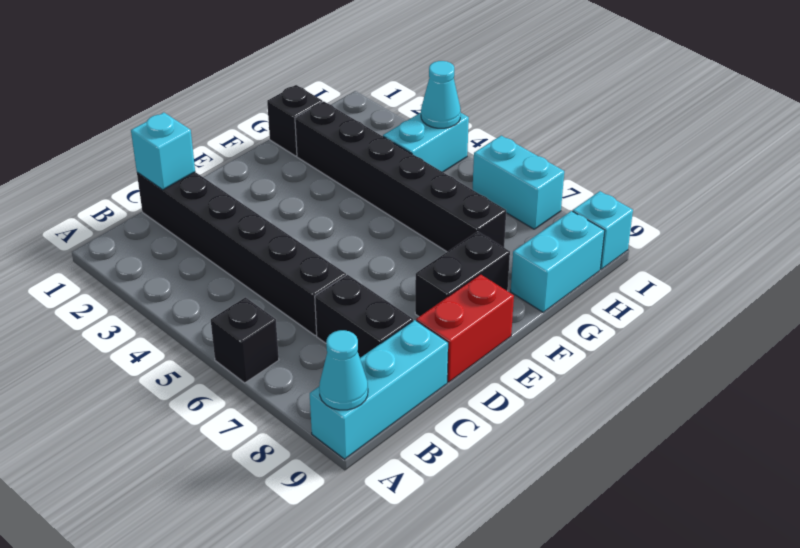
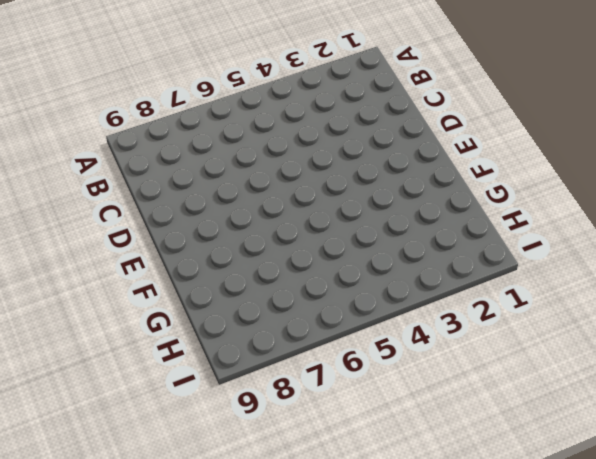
none -> black 1x1 brick [211,297,279,383]
none -> cyan 1x3 brick [310,320,448,459]
none -> black 1x6 brick [137,172,346,335]

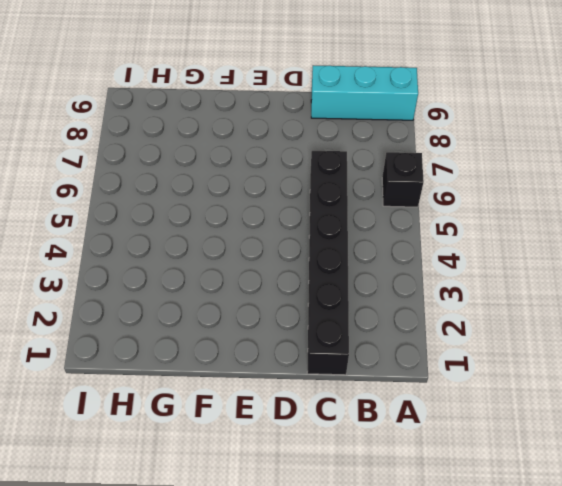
none -> black 1x2 brick [315,275,413,358]
none -> red 1x2 brick [416,274,514,382]
none -> black 1x2 brick [415,232,510,317]

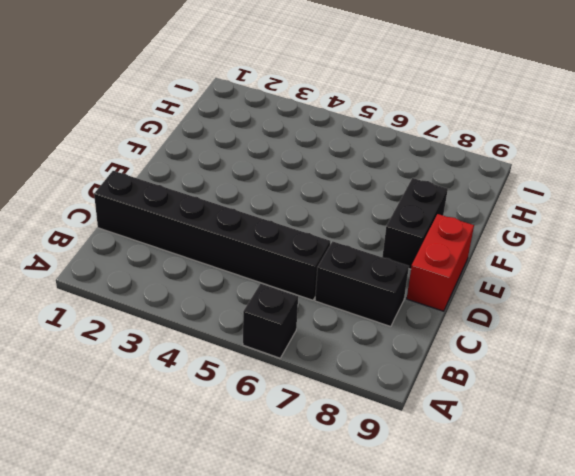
none -> cyan 1x3 brick [310,320,448,459]
none -> black 1x1 brick [267,85,323,156]
none -> black 1x6 brick [295,101,506,252]

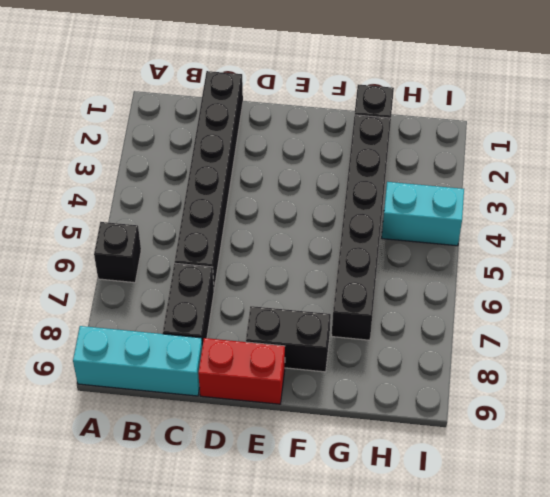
none -> cyan 1x2 brick [511,211,605,312]
none -> cyan 1x2 brick [473,136,564,229]
none -> cyan 1x1 brick [573,191,633,269]

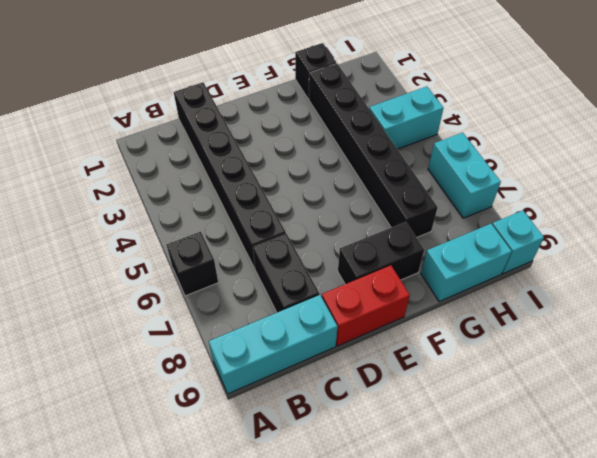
none -> cyan 1x1 cone [319,330,368,410]
none -> cyan 1x1 brick [131,113,195,190]
none -> cyan 1x1 cone [421,61,461,128]

